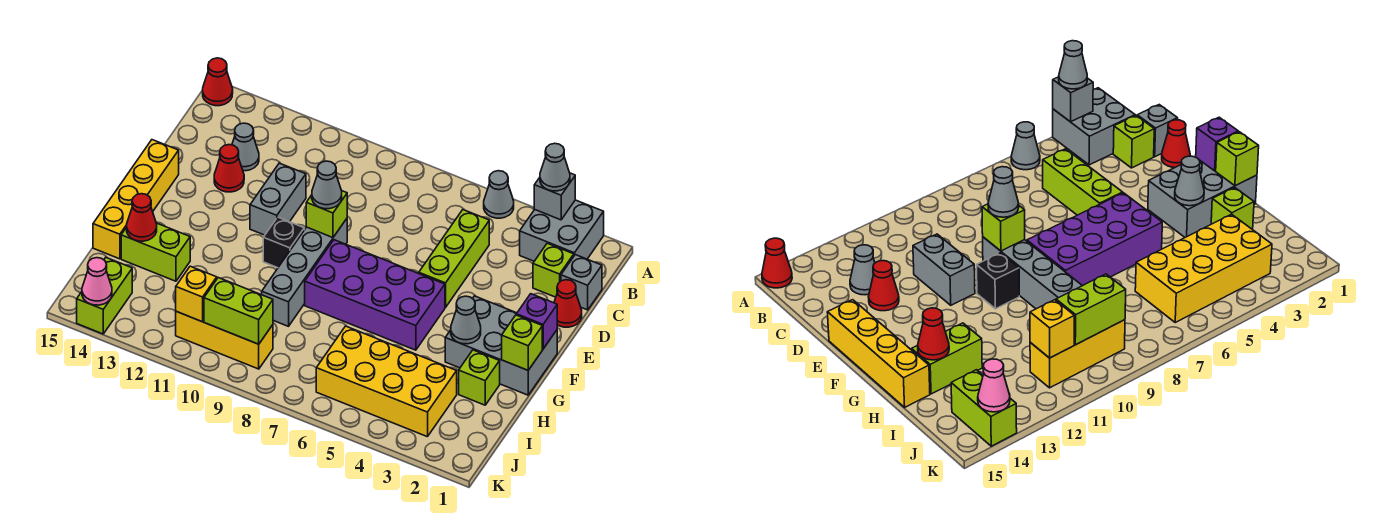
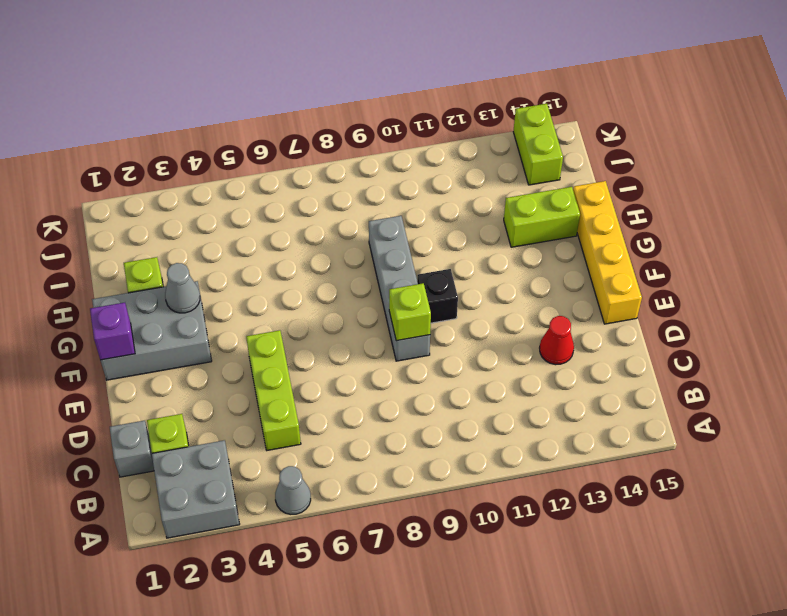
none -> red 1x1 cone [203,58,233,106]
none -> grey 1x1 cone [232,123,259,171]
none -> red 1x1 cone [554,280,582,327]
none -> grey 1x2 brick [250,163,306,235]

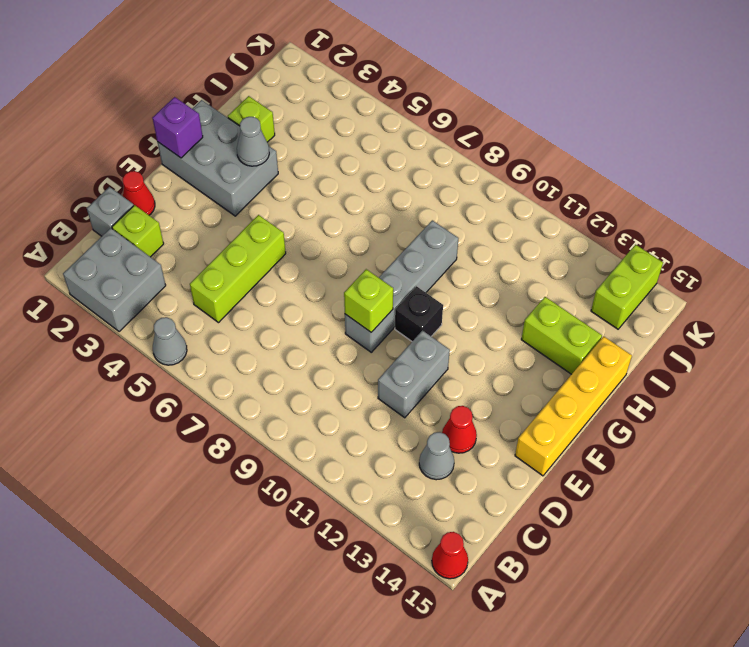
none -> purple 2x4 brick [305,240,445,350]
none -> yellow 2x4 brick [316,326,457,437]
none -> yellow 1x3 brick [176,311,273,369]
none -> grey 1x1 brick [534,173,575,220]

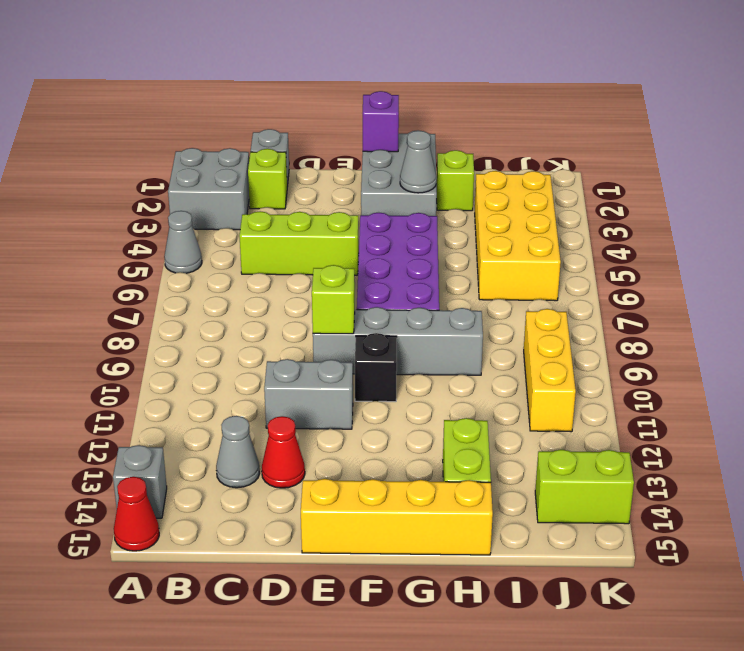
grey 1x1 brick [113,445,167,518] -> grey 1x1 brick moved to [534,173,575,220]
none -> red 1x1 cone [554,280,582,327]
none -> lime 1x1 brick [502,315,542,370]
none -> red 1x1 cone [127,194,157,241]
none -> lime 1x2 brick [204,278,273,344]

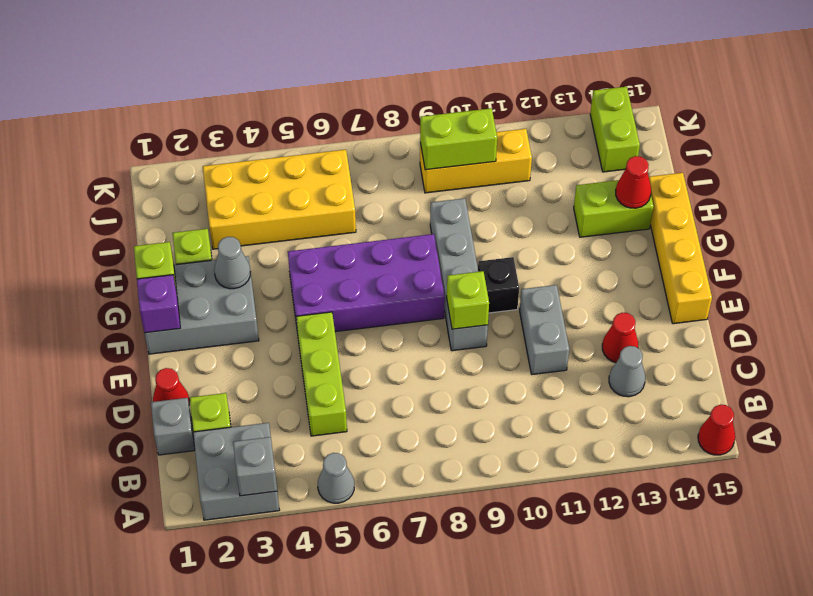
none -> yellow 1x1 brick [176,266,217,322]
none -> pink 1x1 cone [82,258,112,305]
none -> grey 1x1 cone [540,143,570,191]
none -> grey 1x1 cone [312,161,342,209]

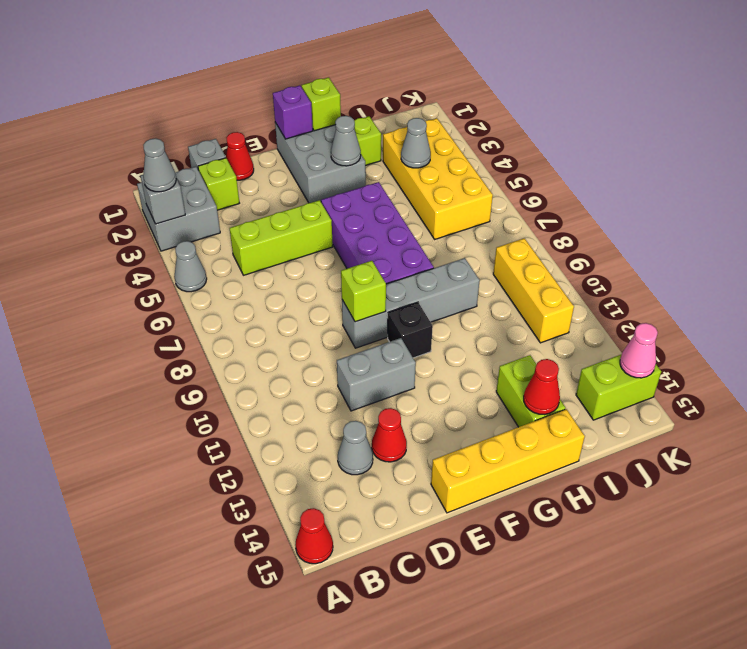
grey 1x1 cone [401,118,431,168] -> grey 1x1 cone moved to [312,161,342,209]
none -> lime 1x2 brick [204,278,273,344]
none -> yellow 1x1 brick [176,266,217,322]

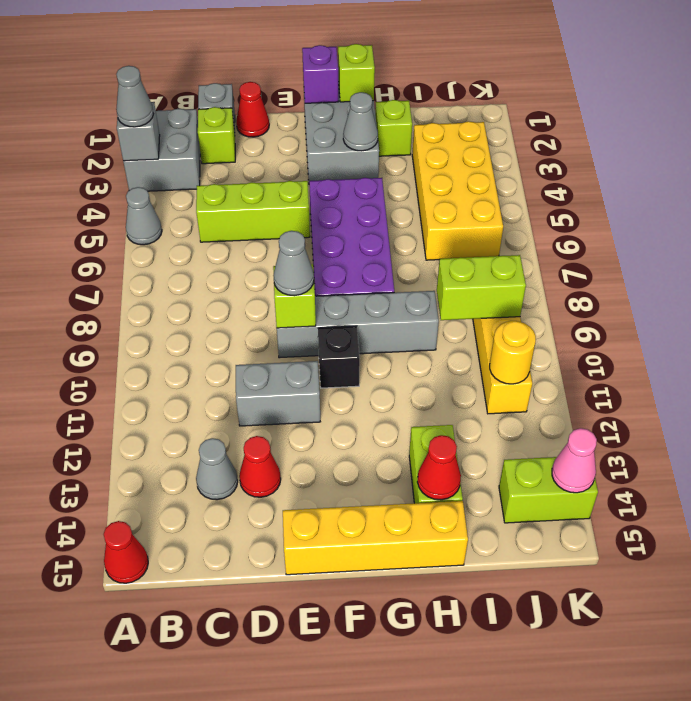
lime 1x2 brick [437,255,526,320] -> lime 1x2 brick turned to [204,278,273,344]
yellow 1x1 round brick [490,321,536,384] -> yellow 1x1 brick [176,266,217,322]

